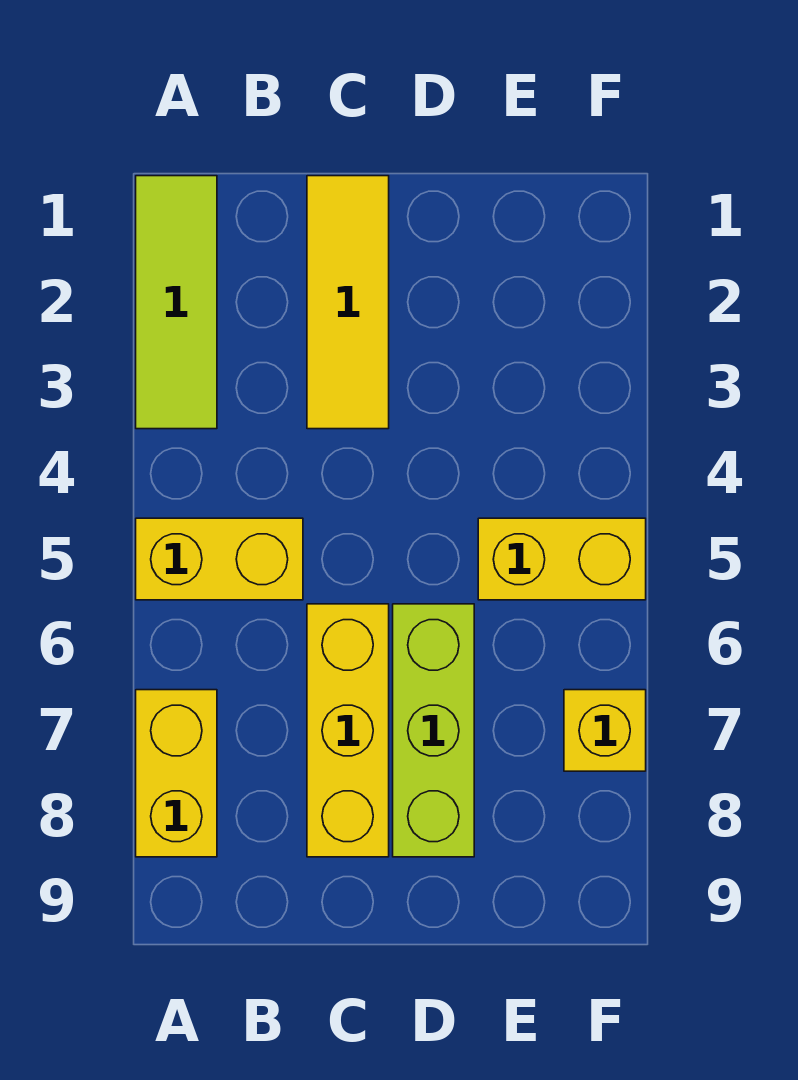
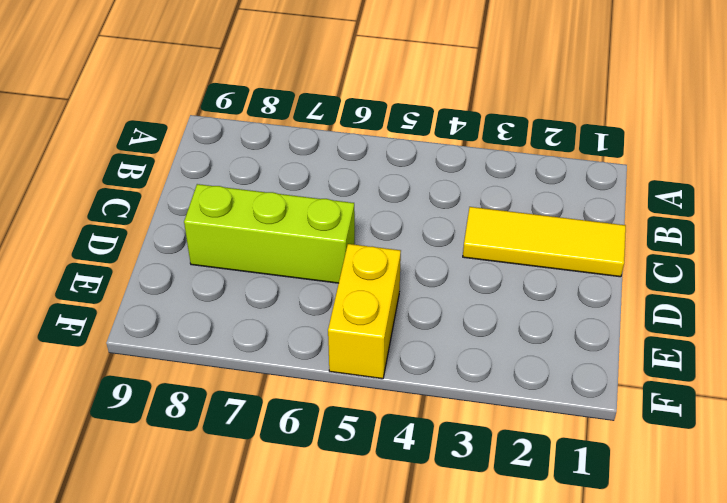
none -> lime 1x3 tile [136,176,217,429]
none -> yellow 1x2 brick [136,518,303,600]

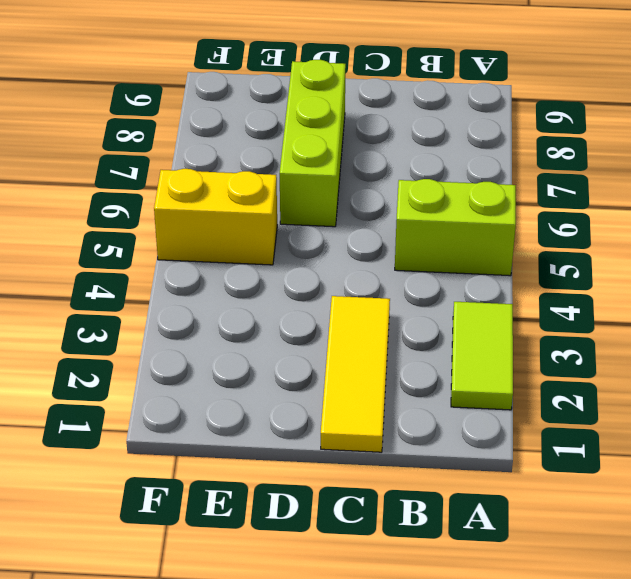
lime 1x2 tile [451,302,513,410] -> lime 1x3 tile [136,176,217,429]
lime 1x2 brick [395,179,516,276] -> yellow 1x2 brick [136,518,303,600]
none -> yellow 1x2 brick [136,690,217,857]
none -> yellow 1x3 brick [307,604,389,857]

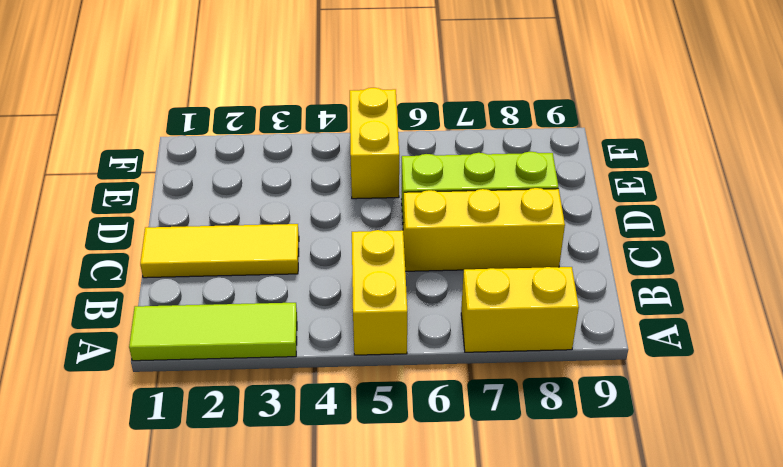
none -> yellow 1x1 brick [564,690,646,771]

